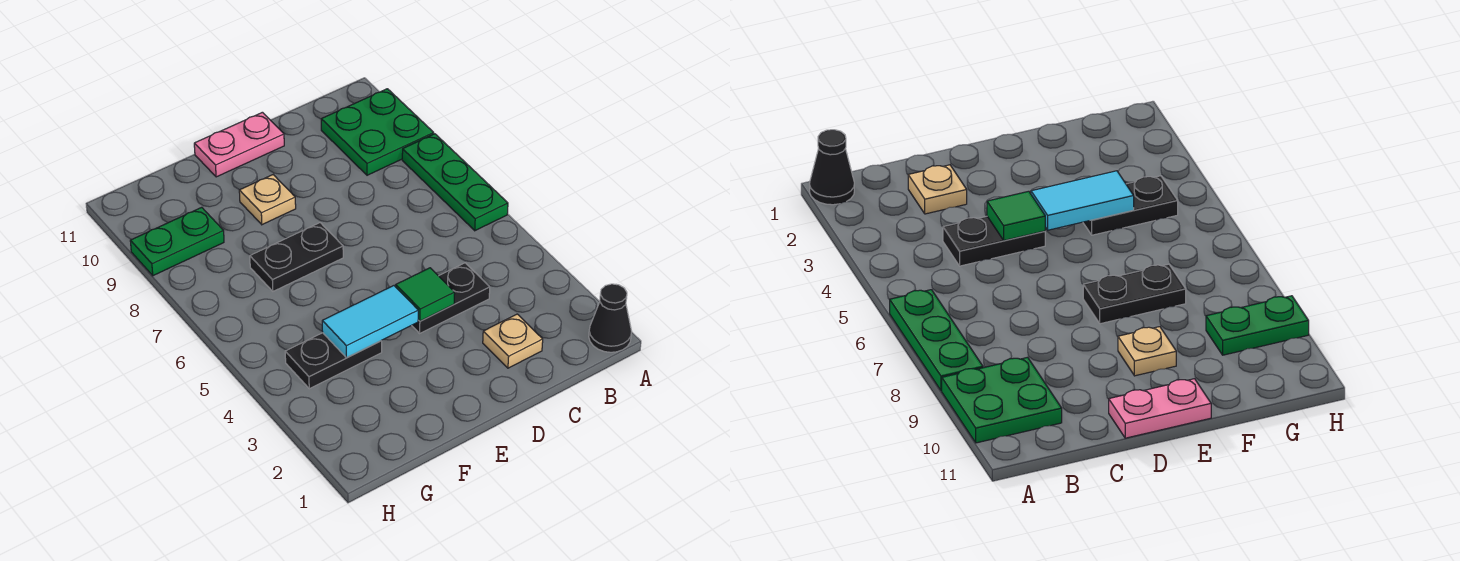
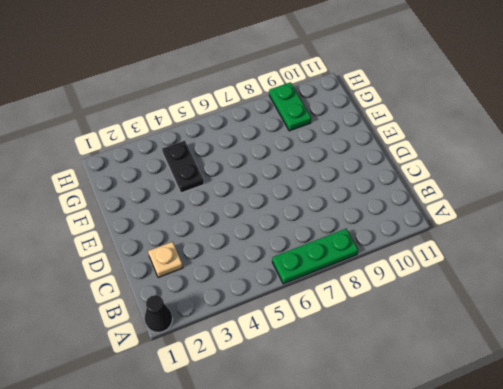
none -> green 2x2 plate [321,89,434,175]
none -> black 1x2 plate [412,263,490,333]
none -> pink 1x2 plate [194,112,284,177]

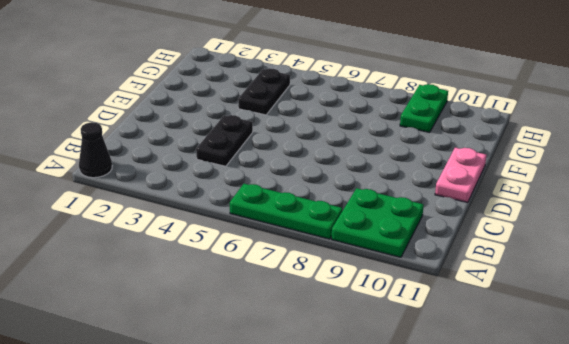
none -> tan 1x1 plate [483,314,543,368]
none -> black 1x2 plate [250,223,343,291]
none -> tan 1x1 plate [239,175,296,225]

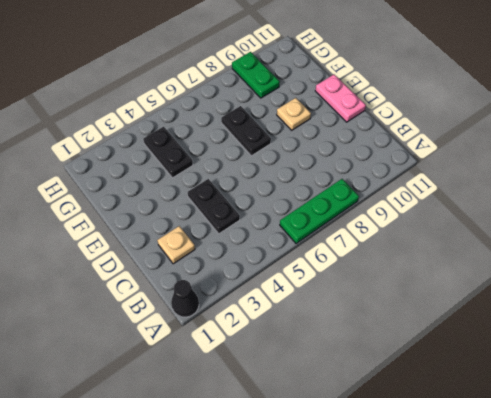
none -> green 2x2 plate [321,89,434,175]
none -> green 1x1 tile [396,268,455,321]
none -> cyan 1x2 tile [322,286,418,358]

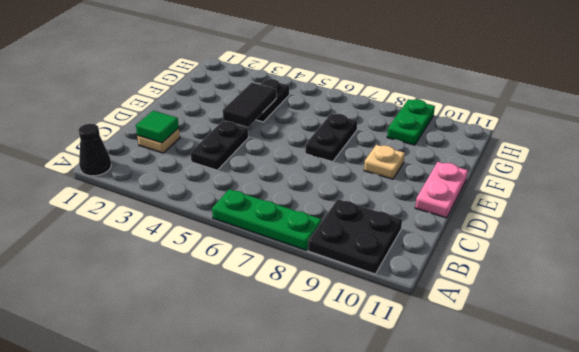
black 2x2 plate [308,199,402,274] -> green 2x2 plate [321,89,434,175]
green 1x1 tile [136,111,179,143] -> green 1x1 tile moved to [396,268,455,321]
black 1x2 tile [223,83,276,127] -> cyan 1x2 tile [322,286,418,358]

